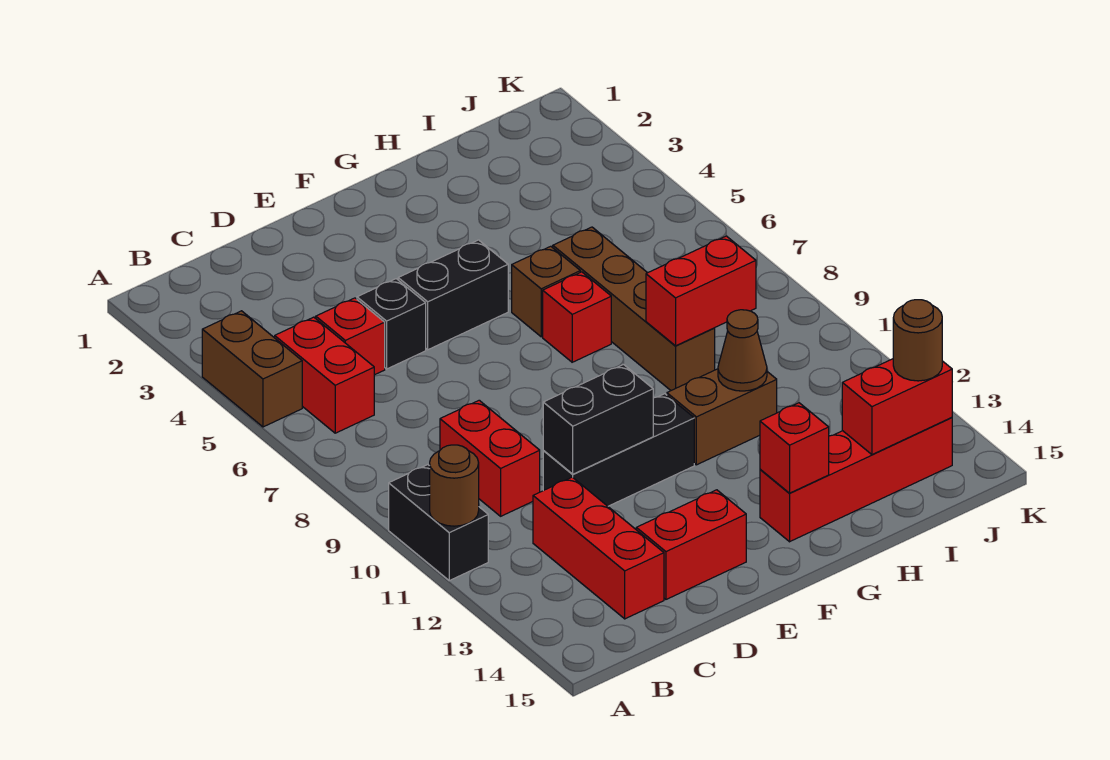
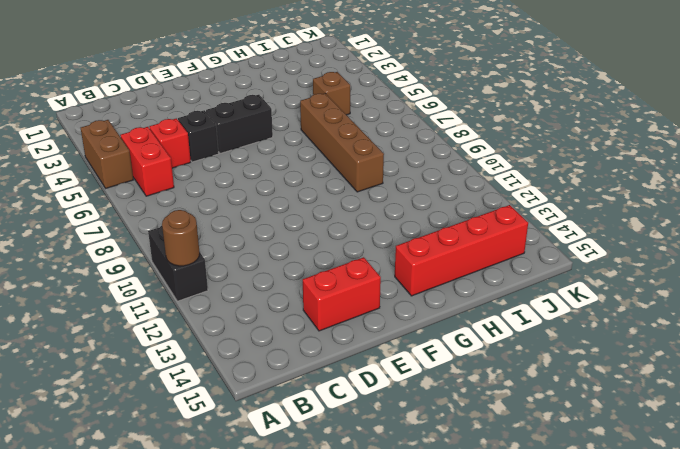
brown 1x1 brick [313,72,350,115] -> brown 1x1 brick moved to [512,246,580,337]
none -> red 1x2 brick [440,400,540,516]
none -> red 1x3 brick [533,477,664,619]
none -> black 1x3 brick [543,394,694,506]

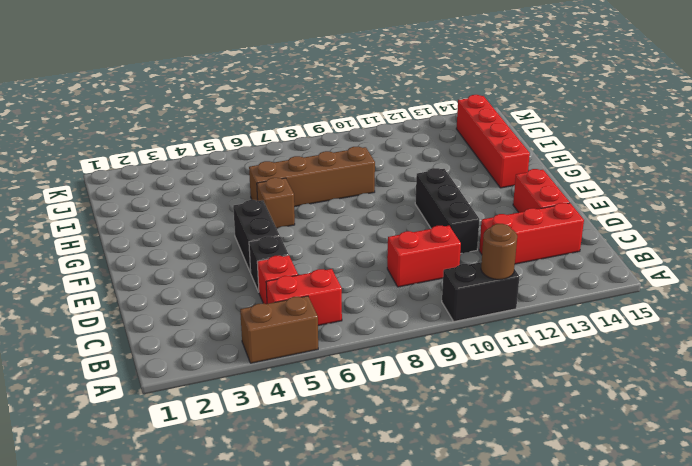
none -> red 1x1 brick [543,272,611,362]
none -> brown 1x2 brick [667,369,777,465]
none -> black 1x2 brick [543,364,653,474]

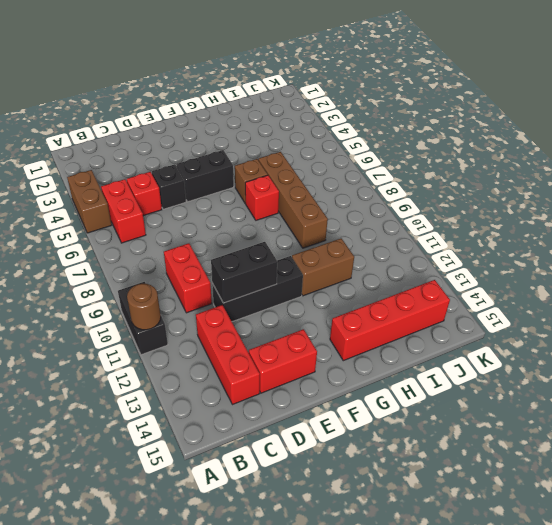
none -> red 1x1 brick [760,403,829,493]
none -> red 1x2 brick [646,236,756,346]
none -> brown 1x1 cone [718,310,767,391]

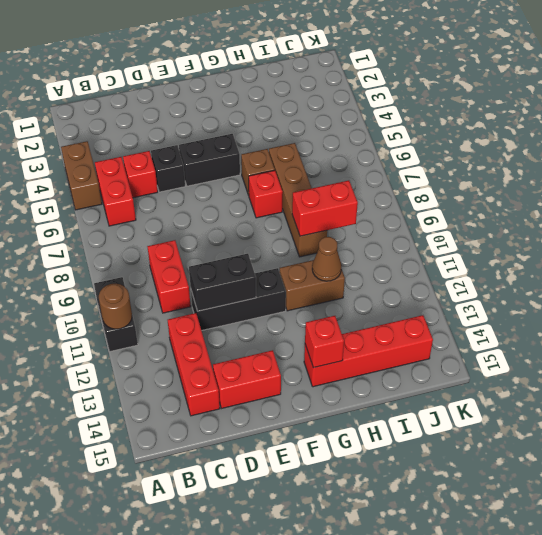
none -> red 1x2 brick [842,359,952,455]
none -> brown 1x1 round brick [893,300,942,381]

